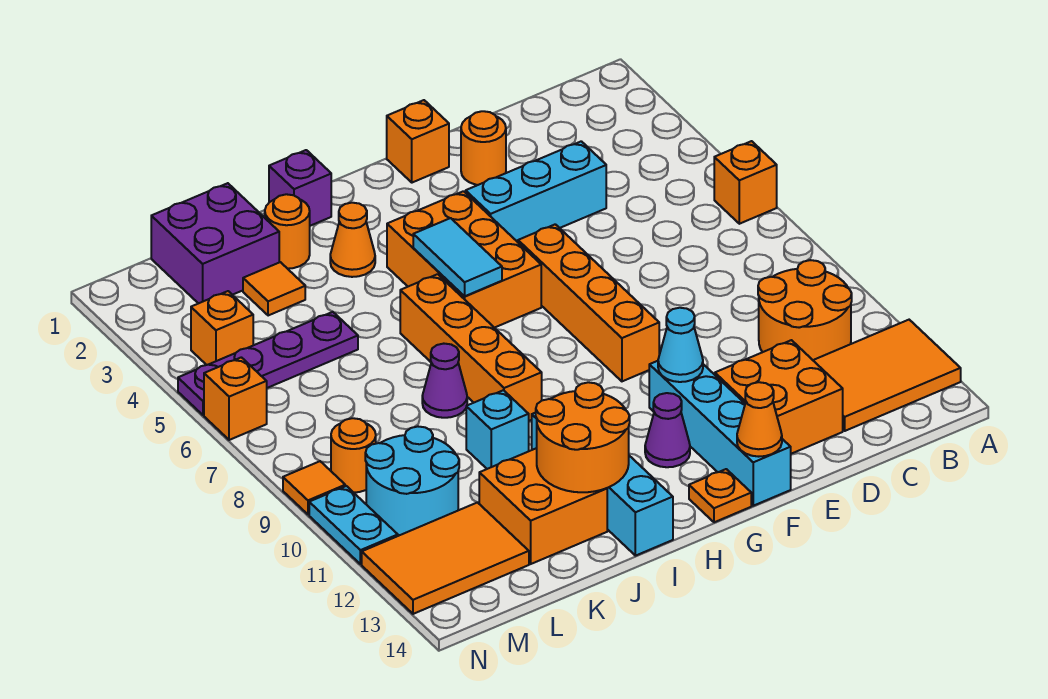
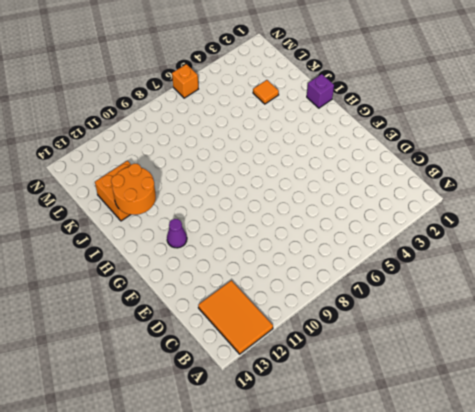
none -> orange 1x1 brick [714,141,777,224]
none -> orange 2x2 round brick [758,260,852,360]
none -> cyan 1x3 brick [466,141,606,242]
none -> orange 2x2 brick [715,340,843,454]

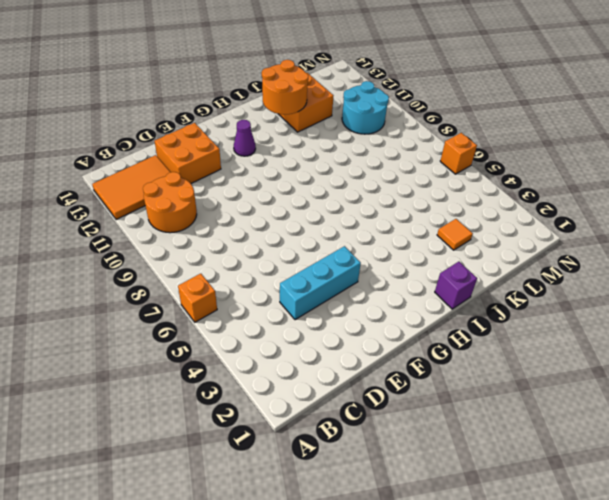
none -> orange 1x1 round brick [461,111,506,185]
none -> orange 1x1 brick [387,100,449,183]
none -> orange 1x4 brick [518,224,659,381]
none -> cyan 1x4 brick [649,361,791,506]

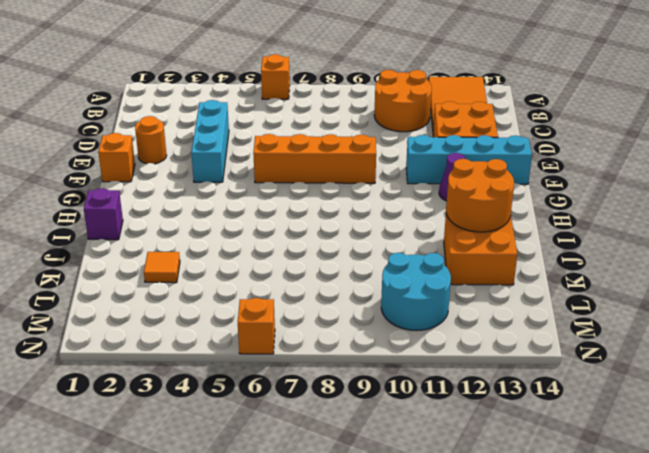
none -> orange 2x3 brick [387,191,541,328]
none -> orange 1x1 plate [689,469,751,522]
none -> orange 1x1 cone [330,203,375,277]
none -> orange 1x4 brick [400,274,542,421]

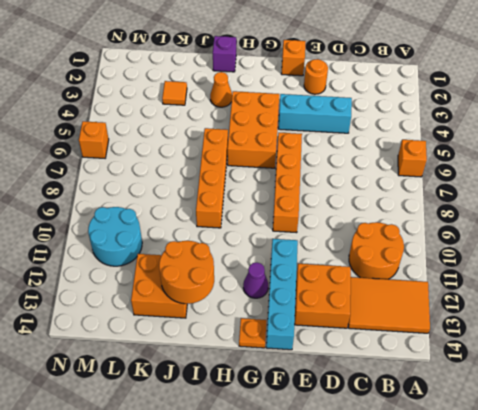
none -> cyan 1x4 brick [532,413,673,556]
none -> orange 1x1 round brick [265,194,310,269]
none -> purple 1x1 cone [422,344,467,418]
none -> cyan 1x1 brick [466,390,529,469]

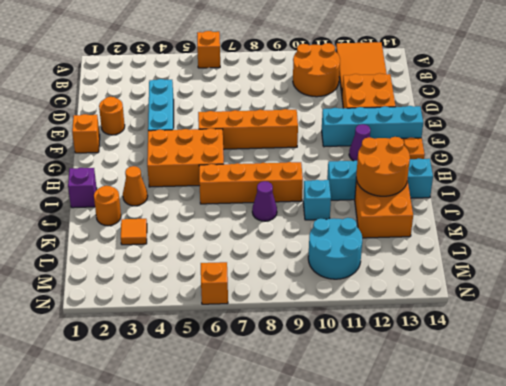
none -> purple 2x2 brick [151,183,279,304]
none -> purple 1x4 plate [178,312,358,415]
none -> orange 2x3 tile [362,502,529,614]
none -> orange 1x1 brick [191,291,253,365]

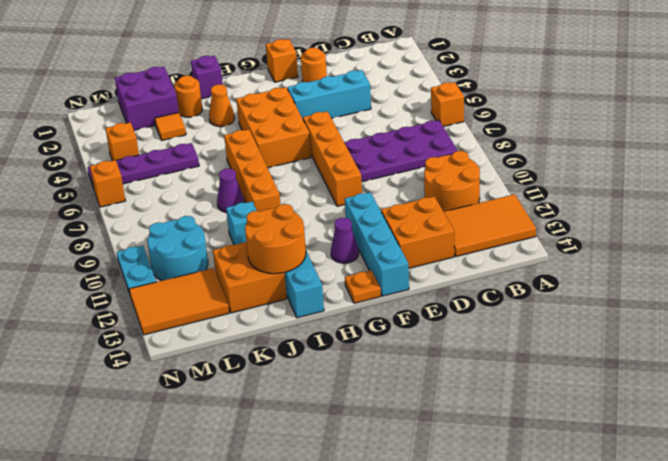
purple 2x4 plate [344,120,458,182] -> none
none -> orange 1x1 round brick [331,418,376,492]
none -> orange 1x1 tile [283,461,345,514]
none -> cyan 1x1 cone [658,308,703,382]
none -> orange 1x1 cone [737,382,782,457]

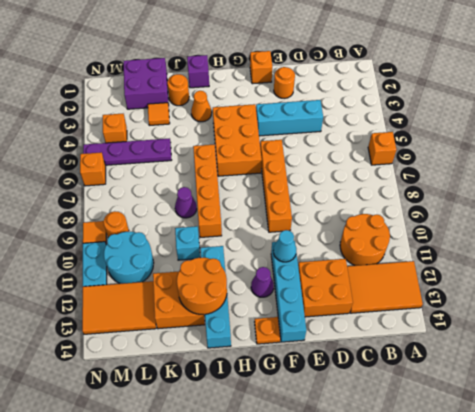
none -> orange 1x1 cone [737,382,782,457]
none -> cyan 1x2 tile [413,218,502,296]

